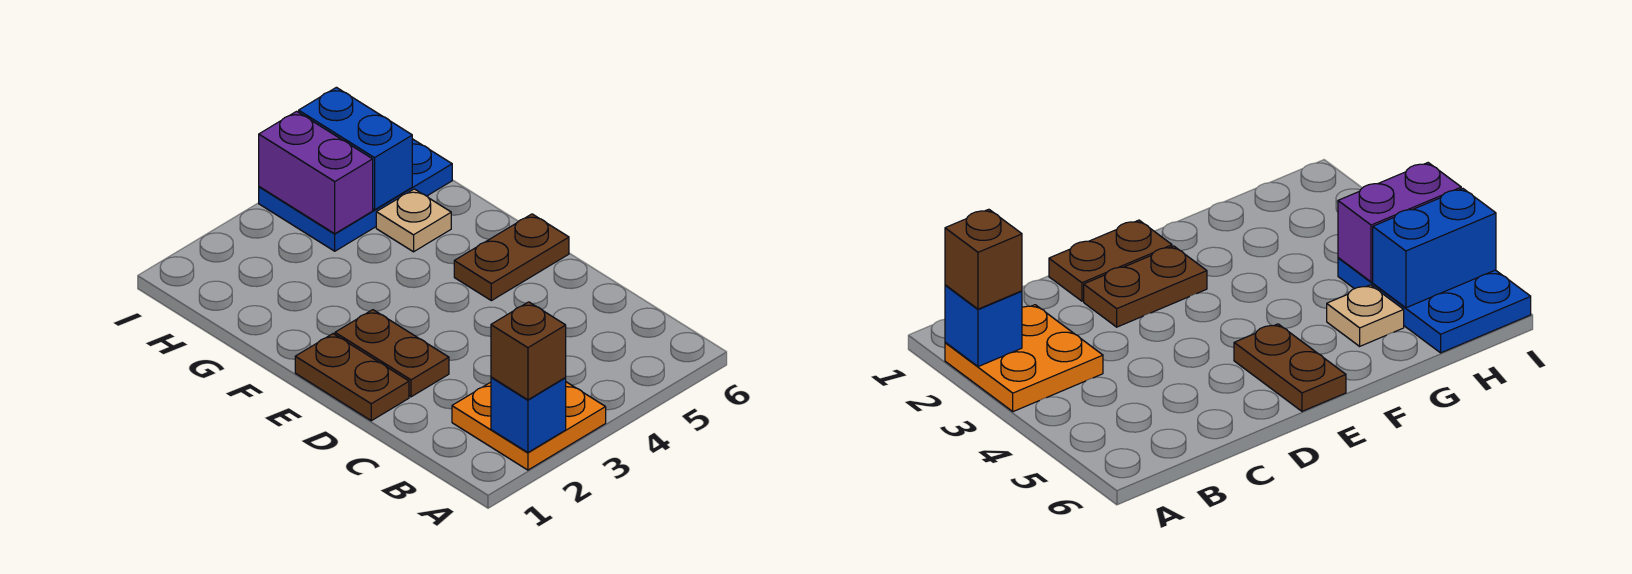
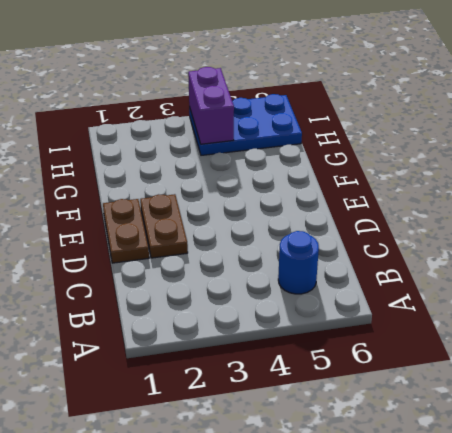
blue 1x1 round brick [278,231,319,294] -> none
none -> orange 2x2 plate [452,382,606,470]
none -> brown 1x2 plate [454,214,569,301]

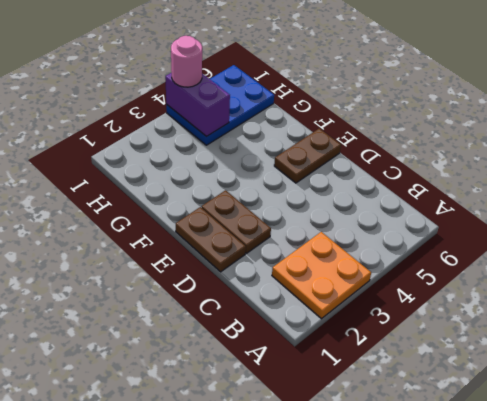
pink 1x1 round brick [171,36,202,87] -> none
none -> tan 1x1 plate [376,189,451,252]
none -> blue 1x1 brick [491,377,566,452]

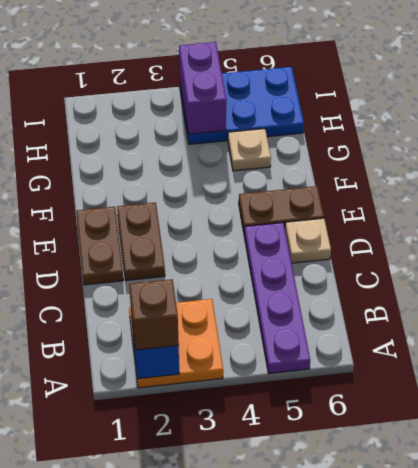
purple 1x4 plate [244,223,310,373] -> none
tan 1x1 plate [285,218,331,263] -> none
none -> blue 1x2 brick [299,87,412,210]

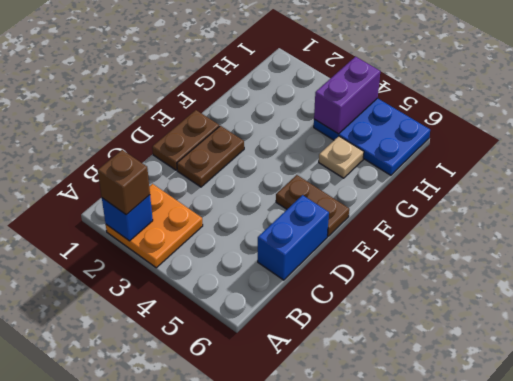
blue 1x2 brick [258,195,329,280] -> blue 1x2 brick moved to [299,87,412,210]

